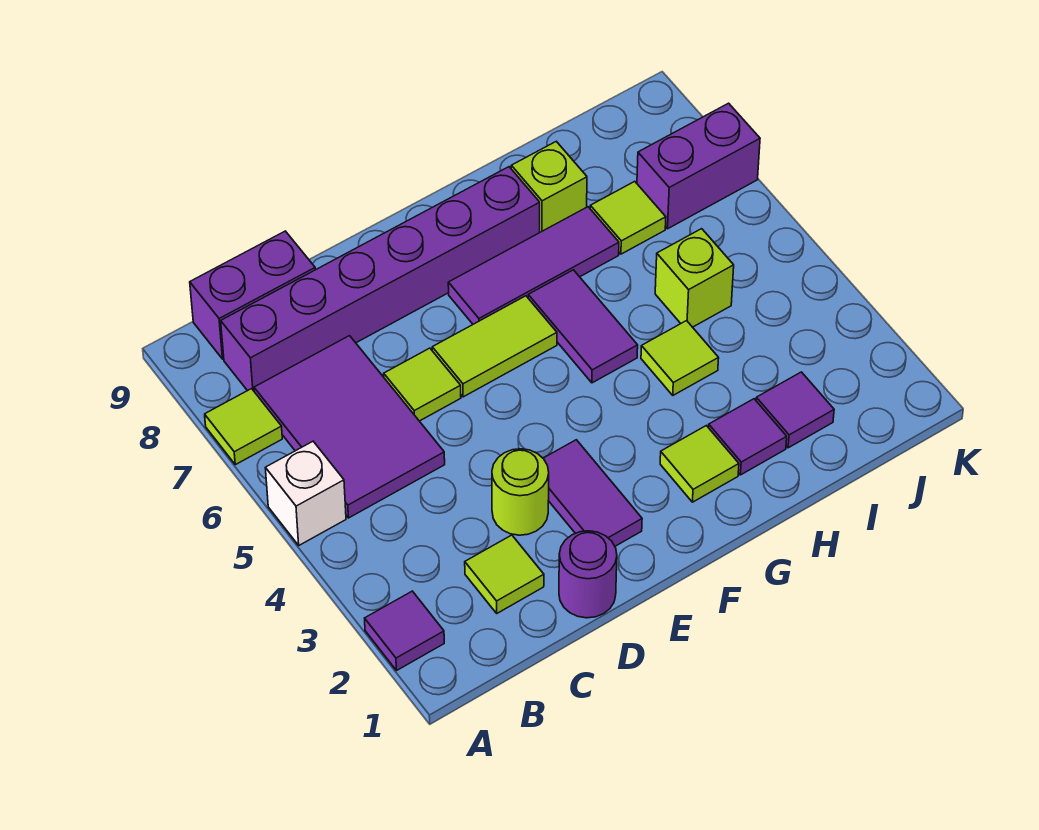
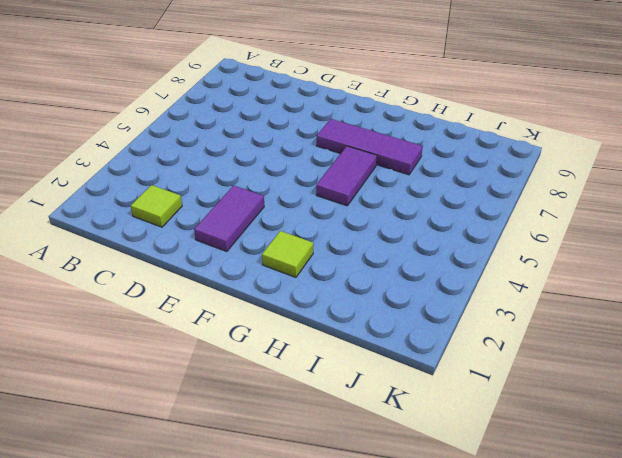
none -> purple 1x1 tile [365,591,444,671]
none -> white 1x1 brick [265,441,346,545]
none -> lime 1x1 tile [205,389,282,465]

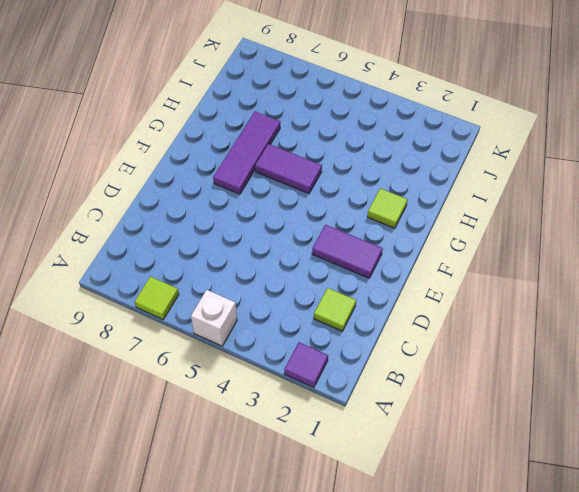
none -> purple 2x3 tile [254,336,445,518]
none -> purple 1x6 brick [221,167,540,391]
none -> purple 1x2 brick [190,231,315,359]

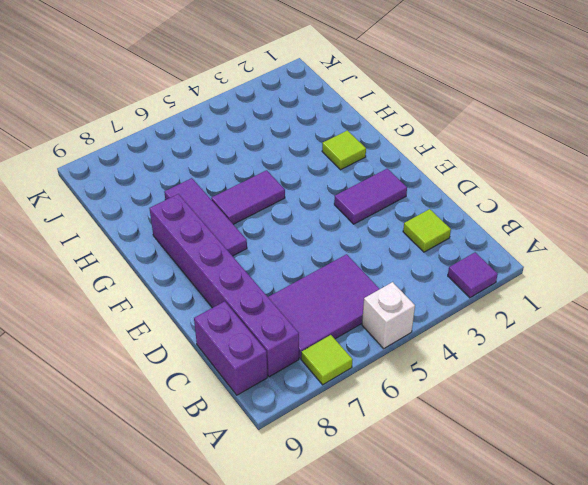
none -> purple 1x1 round brick [559,531,617,618]
none -> lime 1x1 round brick [492,449,549,535]
none -> lime 1x1 tile [384,348,461,421]

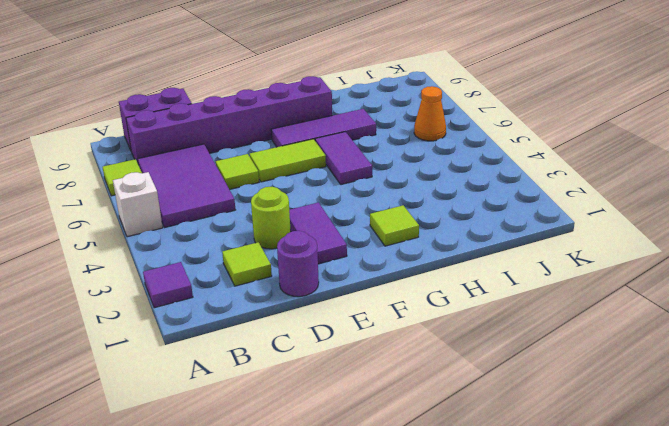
orange 1x1 cone [414,86,446,141] -> none
none -> purple 1x1 tile [709,399,787,475]
none -> lime 1x1 tile [641,321,719,395]
none -> lime 1x1 brick [511,141,587,232]

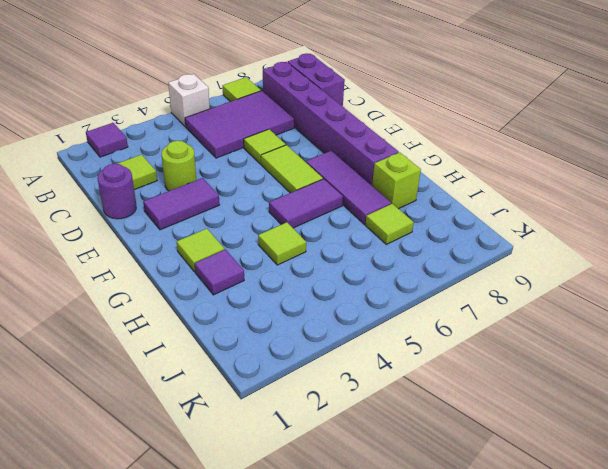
none -> purple 1x1 tile [756,372,834,448]
none -> lime 1x1 brick [655,229,734,327]
none -> purple 1x2 brick [637,103,760,229]

